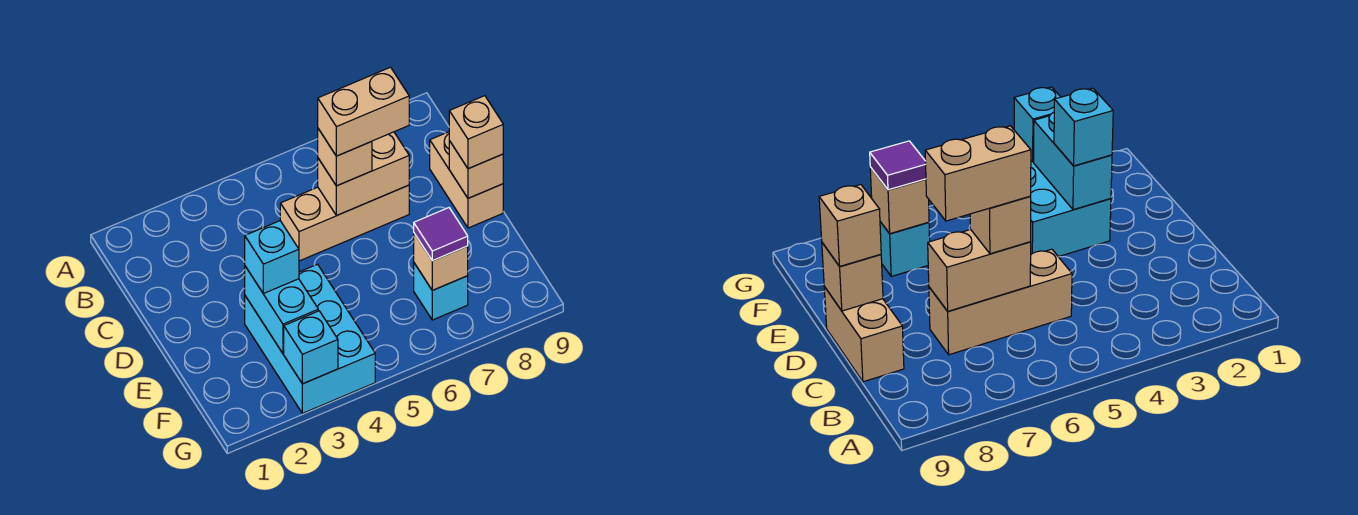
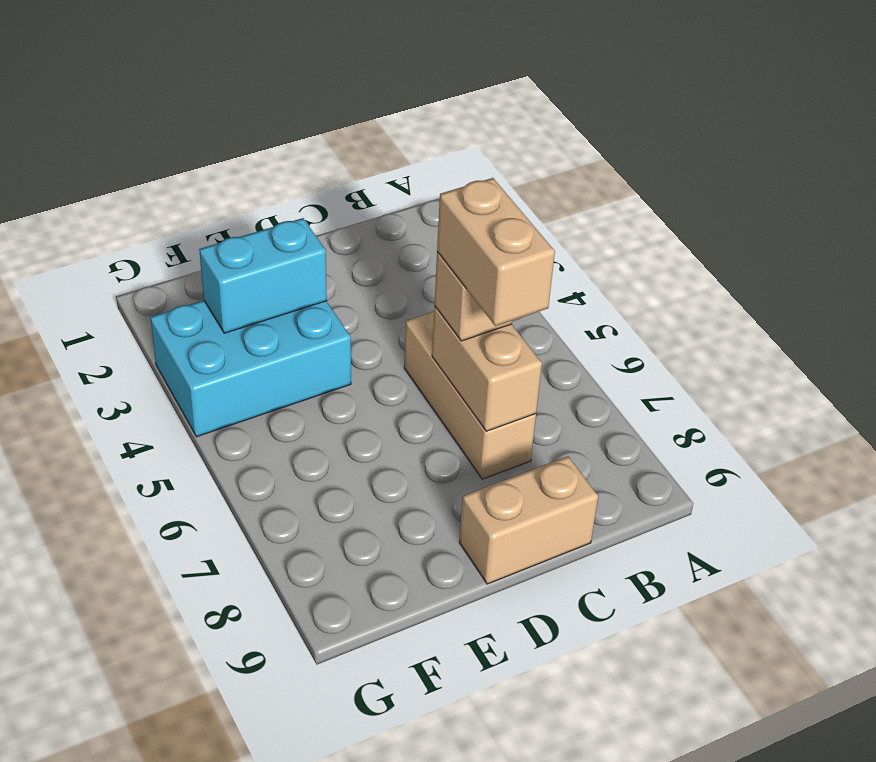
none -> cyan 1x1 brick [414,263,468,320]
none -> tan 1x1 brick [449,141,503,198]
none -> tan 1x1 brick [414,233,468,290]

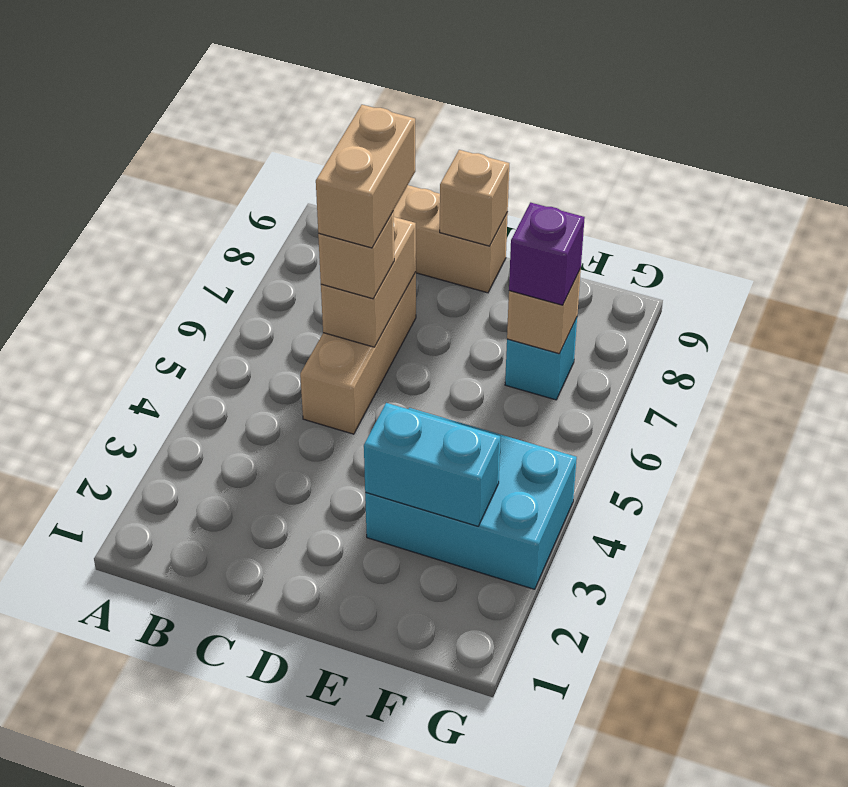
purple 1x1 brick [509,203,585,305] -> purple 1x1 tile [414,208,468,261]
none -> cyan 1x1 brick [284,311,338,384]
none -> tan 1x1 brick [449,96,503,169]
none -> cyan 1x1 brick [245,221,299,294]

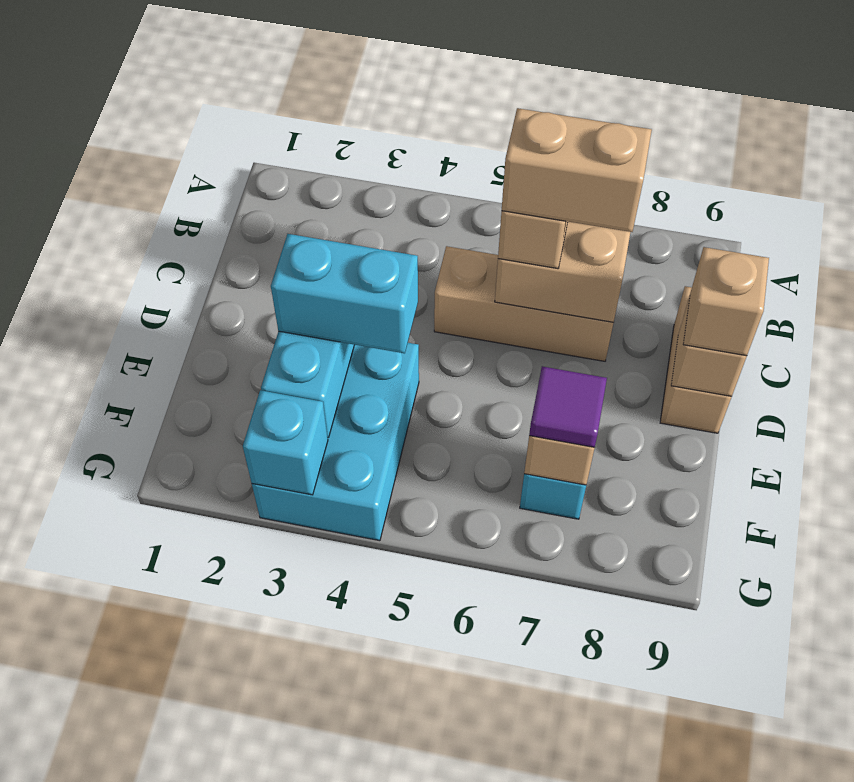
cyan 1x2 brick [271,234,418,353] -> cyan 1x1 brick [245,221,299,294]

